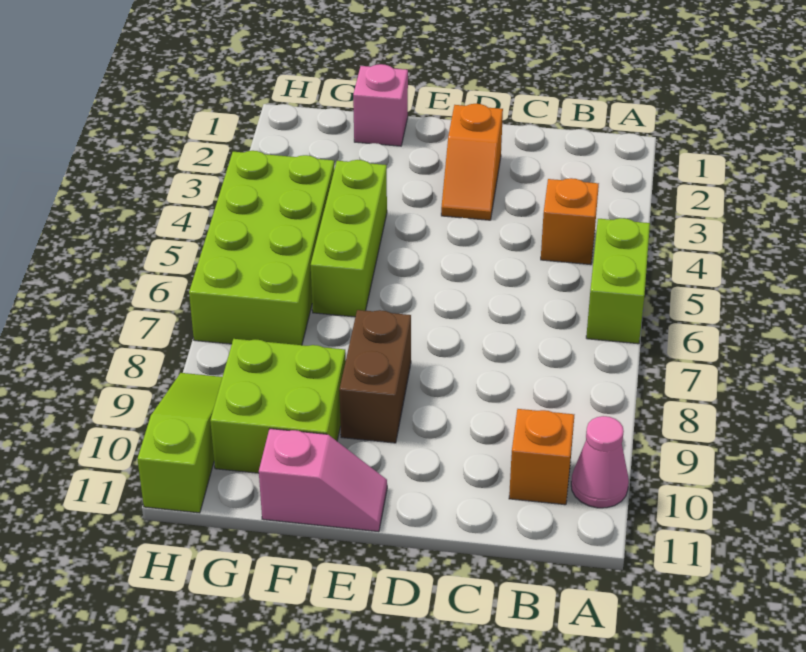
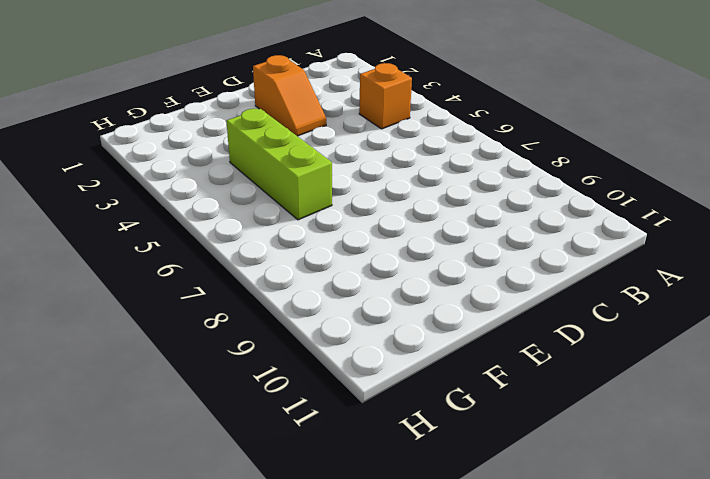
none -> lime 1x2 brick [586,218,650,344]
none -> pink 1x1 cone [571,416,629,508]
none -> orange 1x1 brick [509,409,574,505]

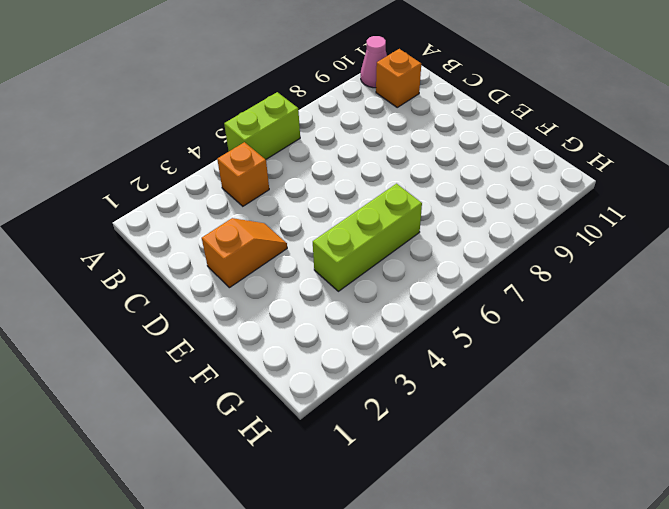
none -> brown 1x2 brick [339,310,411,443]
none -> pink 1x2 slope [259,429,387,532]
none -> pink 1x1 brick [353,64,408,146]

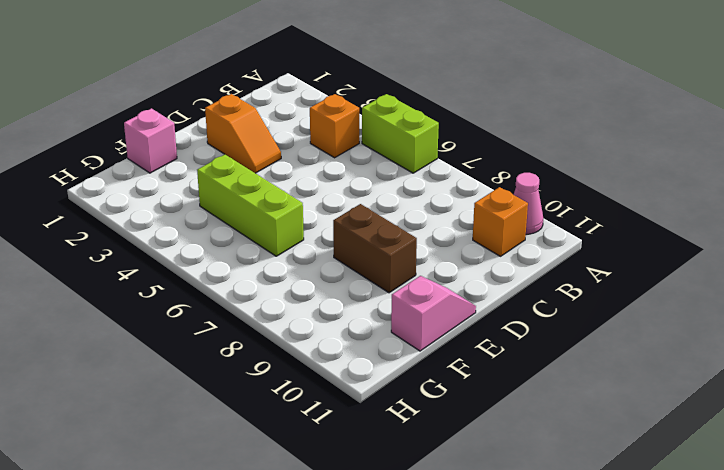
none -> lime 2x2 brick [210,339,346,473]
none -> lime 2x4 brick [189,151,334,345]
none -> lime 1x3 slope [137,373,222,513]

